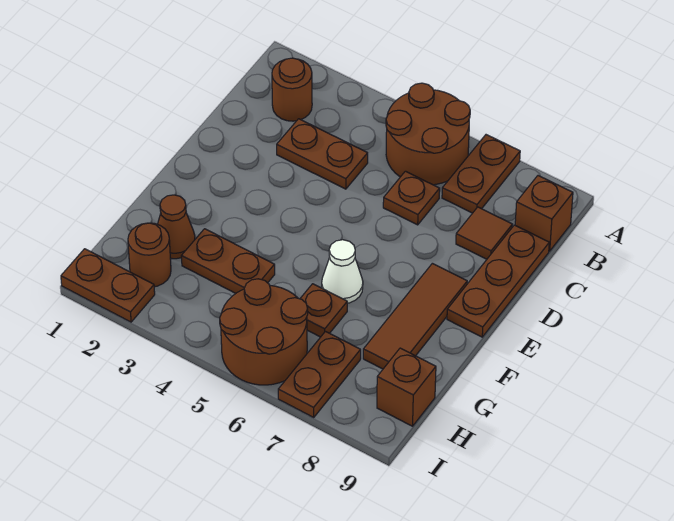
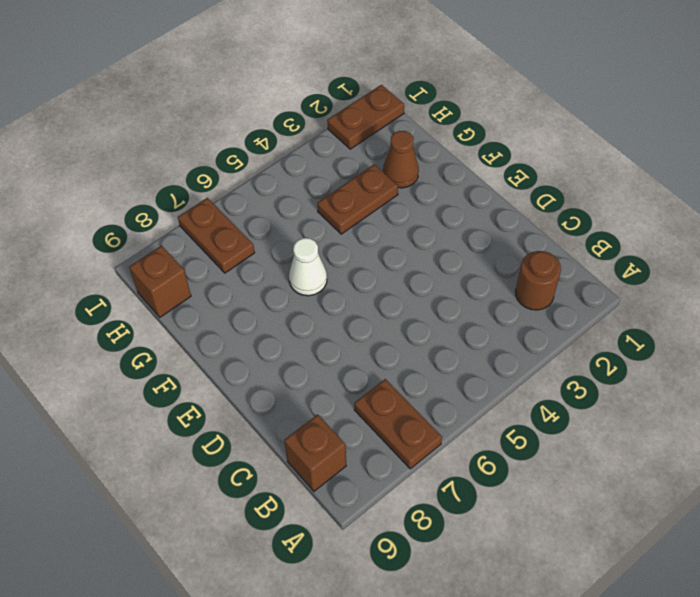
none -> brown 2x2 round brick [386,83,470,185]
none -> brown 1x2 plate [277,119,368,189]
none -> brown 1x1 plate [383,171,440,225]

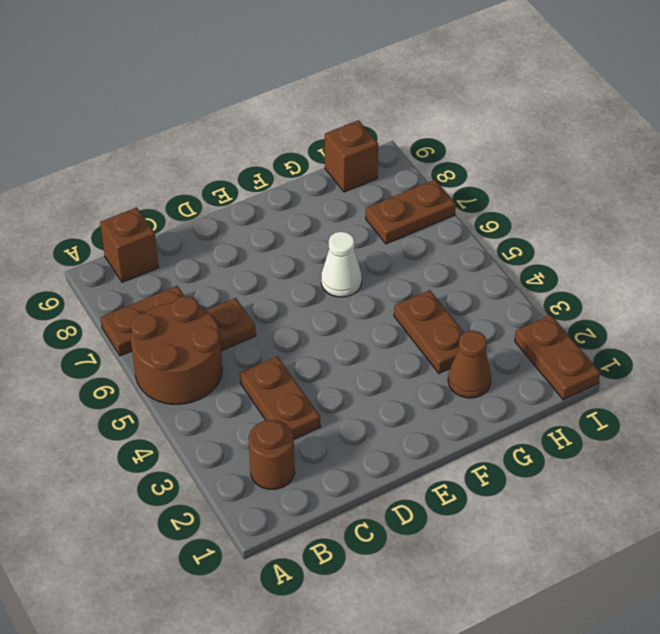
none -> brown 1x1 tile [456,207,512,259]
none -> brown 1x3 plate [447,225,549,337]
none -> brown 1x3 tile [363,263,467,369]

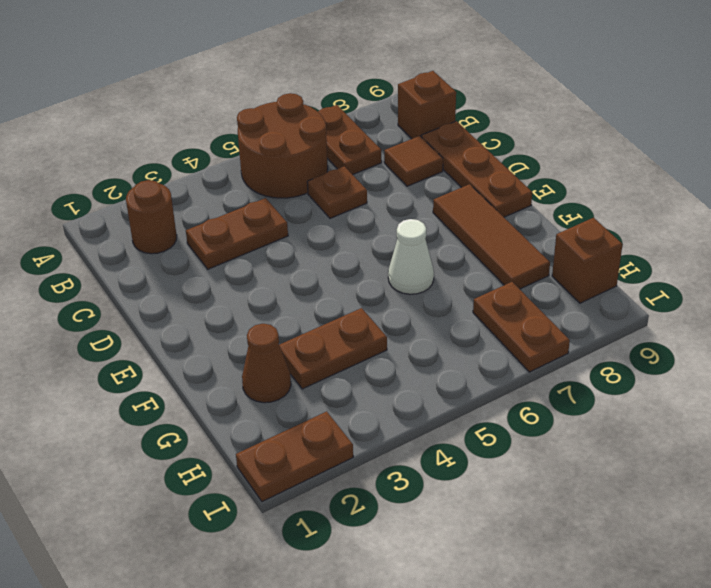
none -> brown 1x1 plate [300,284,347,337]
none -> brown 1x1 round brick [128,223,171,287]
none -> brown 2x2 round brick [220,279,308,385]

